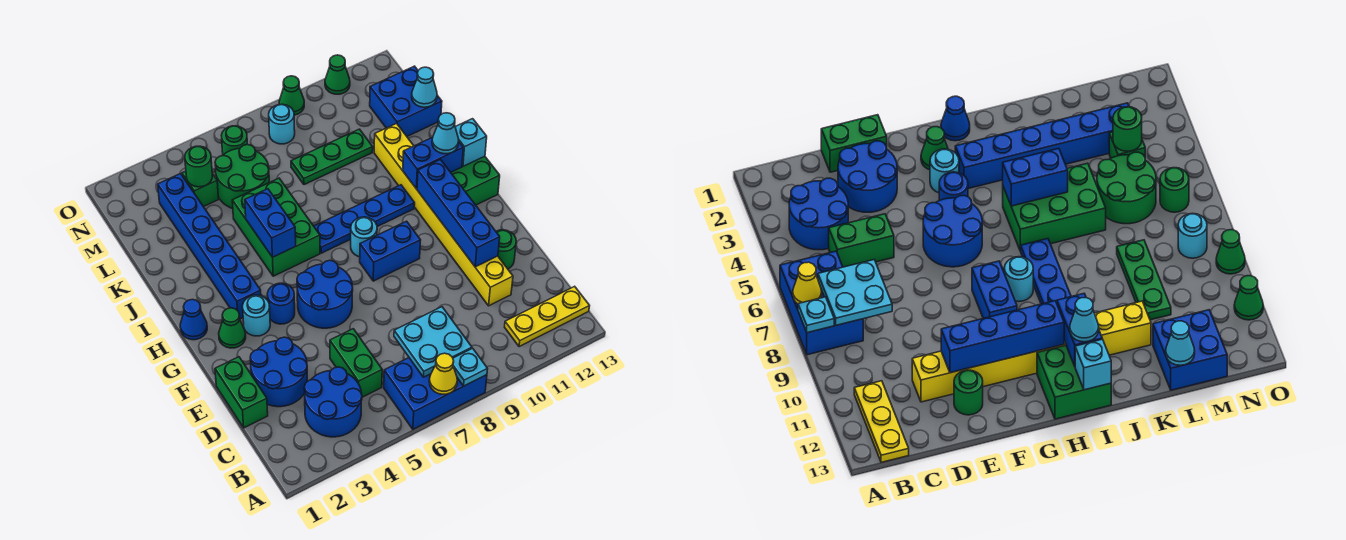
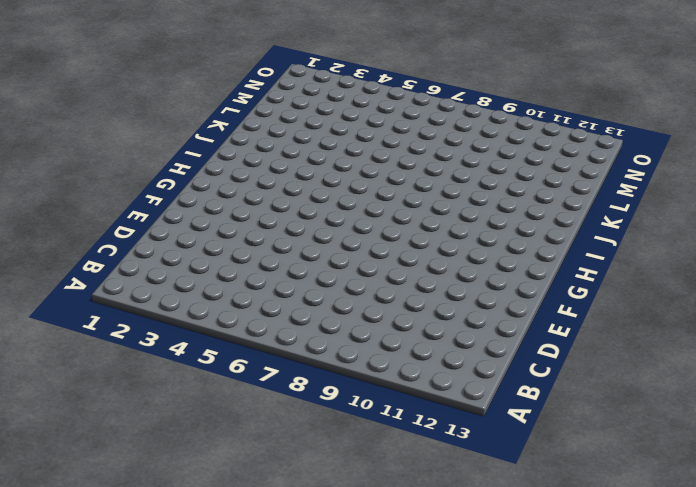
none -> blue 2x3 brick [384,358,487,429]
none -> blue 2x2 round brick [304,367,362,437]
none -> yellow 1x3 plate [505,286,589,347]
none -> green 1x2 brick [330,329,382,397]

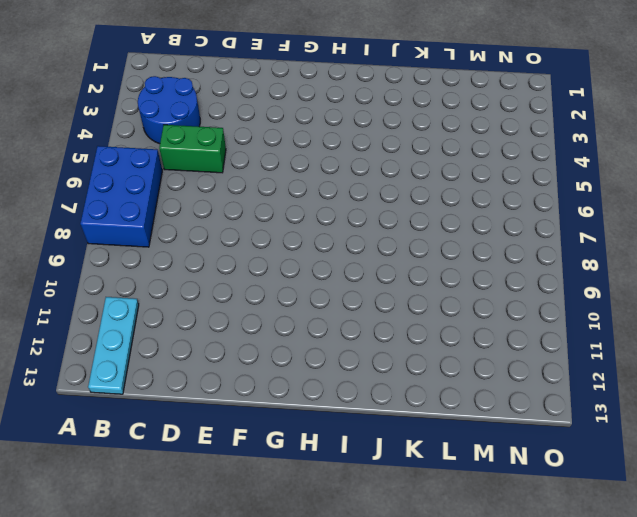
cyan 1x3 plate [88,297,139,394] -> yellow 1x3 plate [505,286,589,347]
none -> green 1x2 brick [215,357,268,428]
none -> blue 2x2 round brick [250,337,307,407]
none -> yellow 1x8 brick [374,124,513,306]
none -> green 1x1 round brick [496,230,516,269]

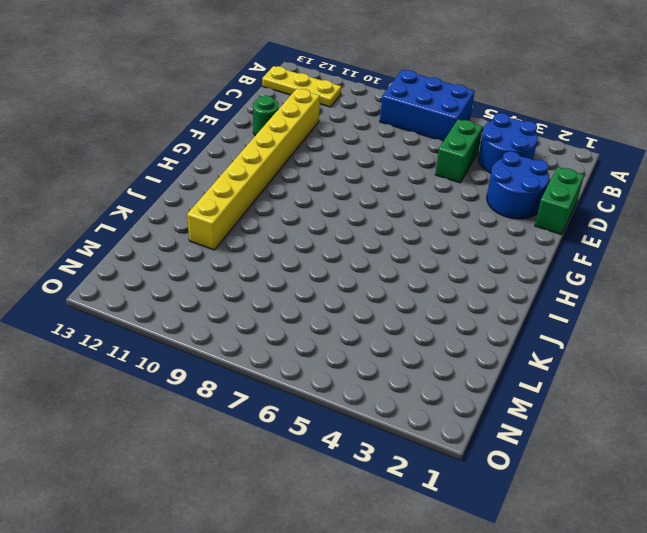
none -> blue 2x2 round brick [297,260,353,328]
none -> green 1x1 cone [219,308,246,348]
none -> cyan 1x1 round brick [243,295,270,336]
none -> blue 1x1 round brick [267,283,295,324]

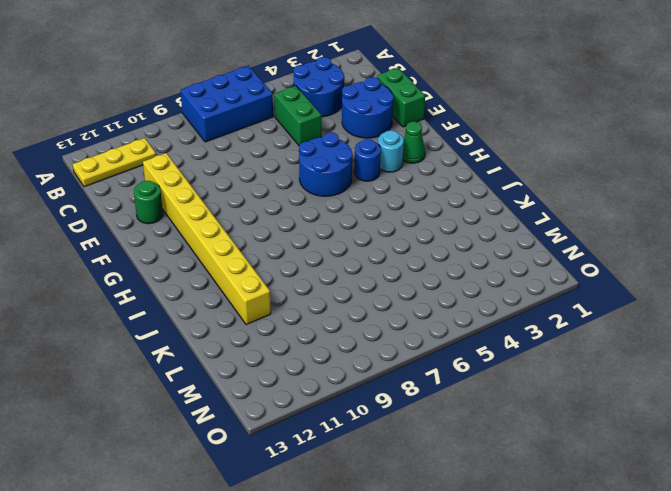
none -> blue 1x2 brick [360,221,421,281]
none -> blue 1x1 cone [180,299,207,340]
none -> blue 1x6 brick [158,174,261,319]
none -> cyan 1x1 round brick [351,217,377,257]

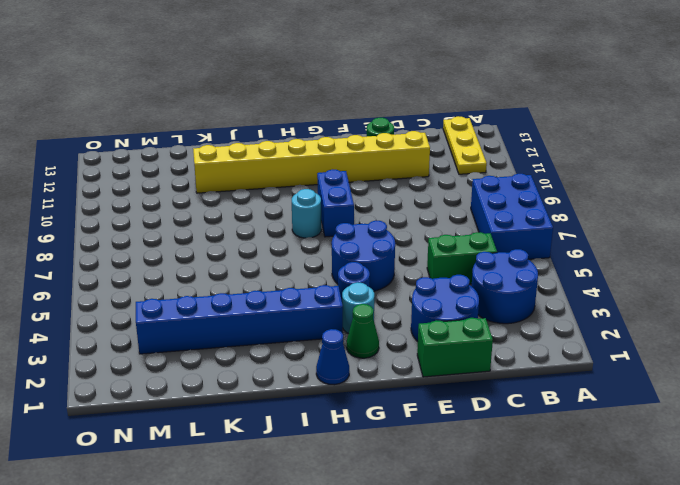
none -> green 2x2 brick [451,156,500,205]
none -> green 2x3 brick [232,178,320,276]
none -> blue 1x4 plate [314,185,415,253]
none -> green 2x2 round brick [215,145,269,209]

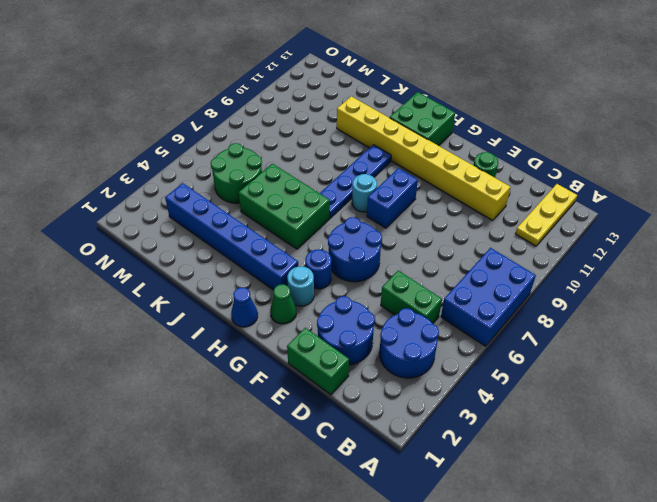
none -> green 1x3 plate [291,129,373,185]
none -> blue 2x2 brick [370,66,442,136]
none -> green 1x1 brick [182,171,219,207]
none -> green 1x1 round brick [221,126,247,155]

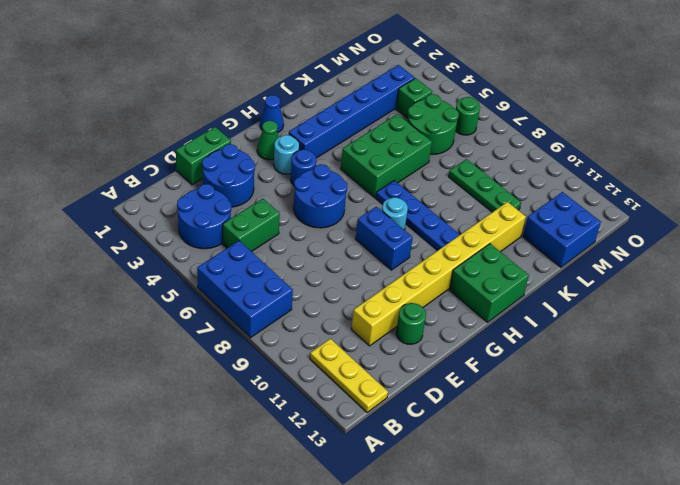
none -> cyan 1x1 round brick [269,104,295,144]
none -> green 1x1 cone [279,76,304,115]
none -> green 1x1 cone [325,55,350,94]
none -> yellow 1x1 cone [429,353,457,394]

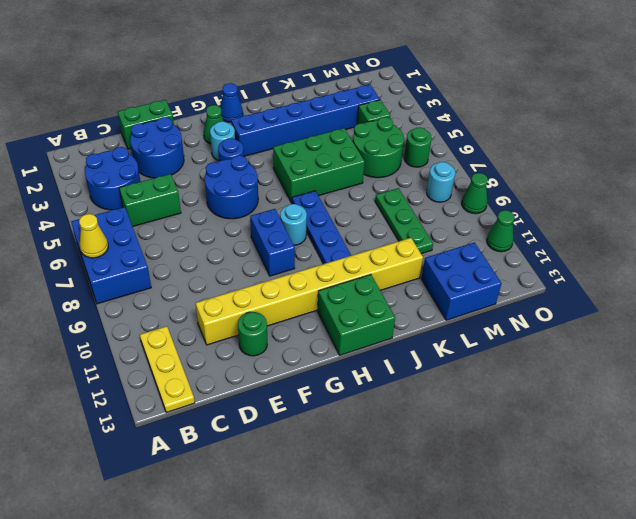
none -> cyan 1x1 plate [453,348,488,386]
none -> cyan 2x2 plate [394,307,472,377]
none -> blue 1x4 brick [417,160,500,267]
none -> blue 1x2 brick [245,189,296,257]

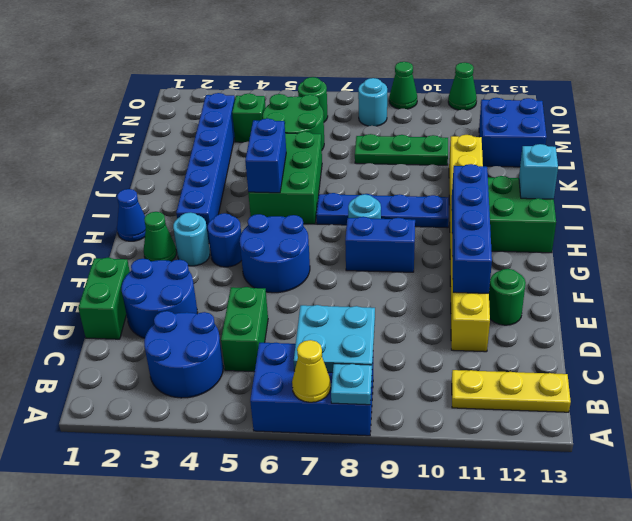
none -> blue 1x2 brick [403,137,463,189]
none -> cyan 1x1 cone [412,67,437,107]
none -> green 1x1 round brick [185,146,212,187]
none -> cyan 1x1 cone [432,113,459,154]

